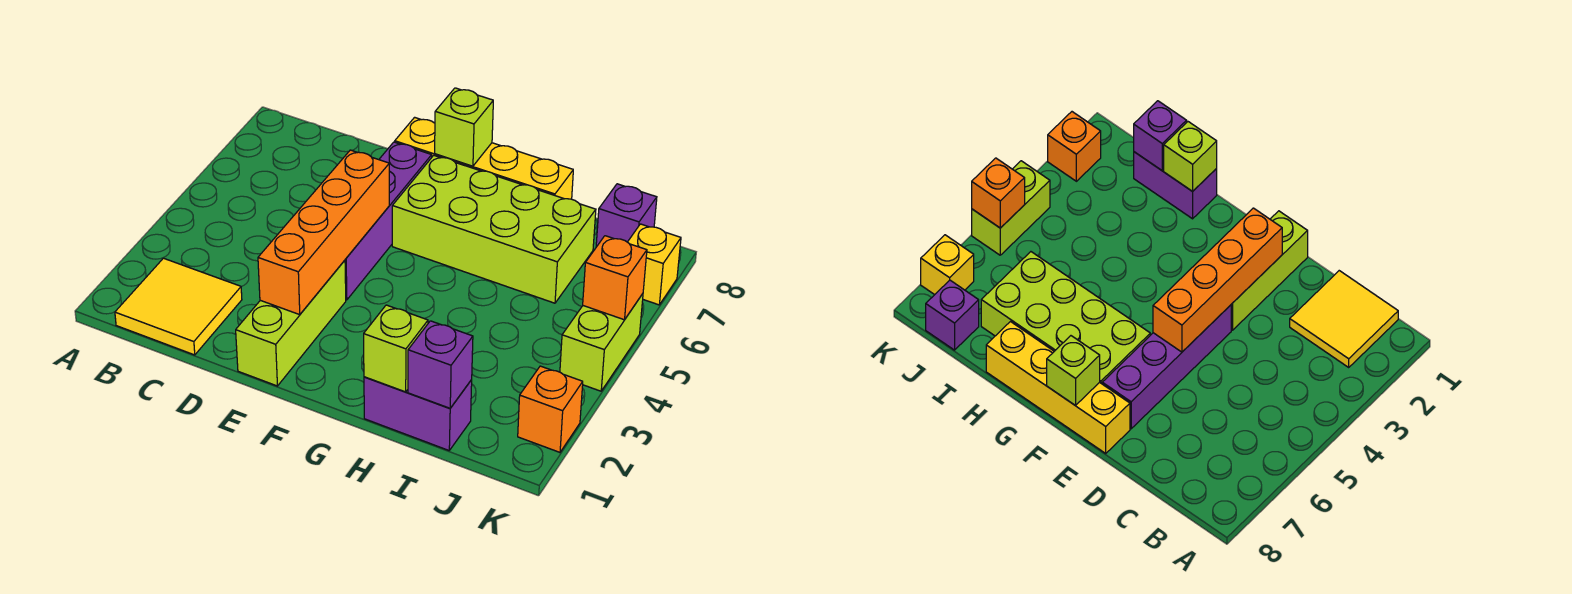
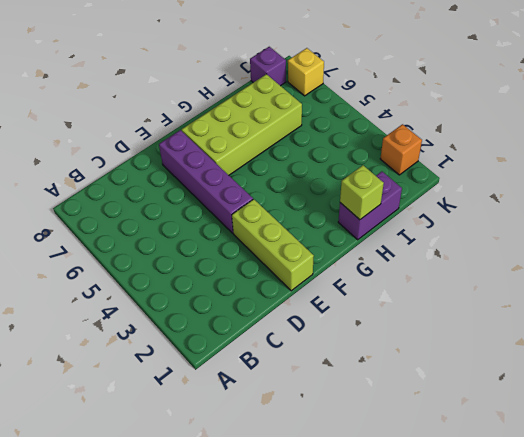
none -> yellow 2x2 tile [115,258,242,355]
none -> yellow 1x4 brick [395,117,573,199]
none -> lime 1x2 brick [560,294,643,391]

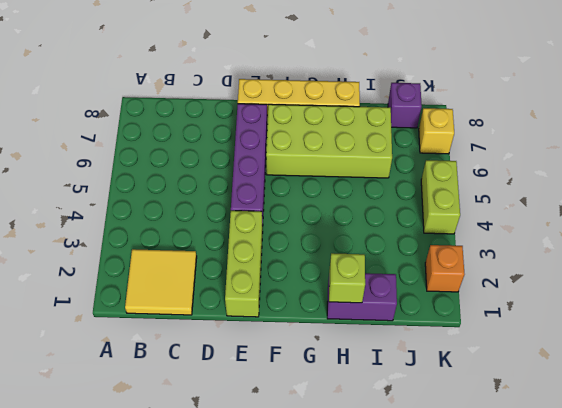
none -> orange 1x4 brick [258,150,389,315]
none -> lime 1x1 brick [435,88,493,166]
none -> purple 1x1 brick [408,321,473,408]

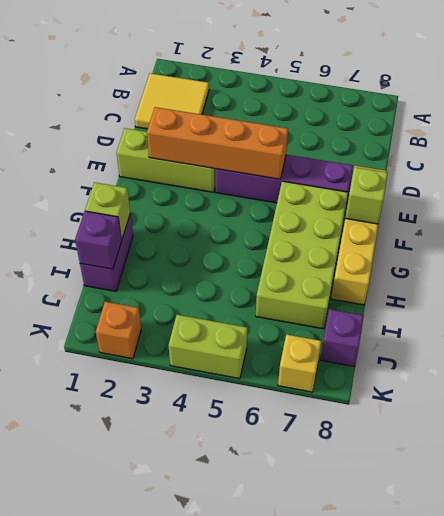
none -> orange 1x1 brick [583,236,647,320]

